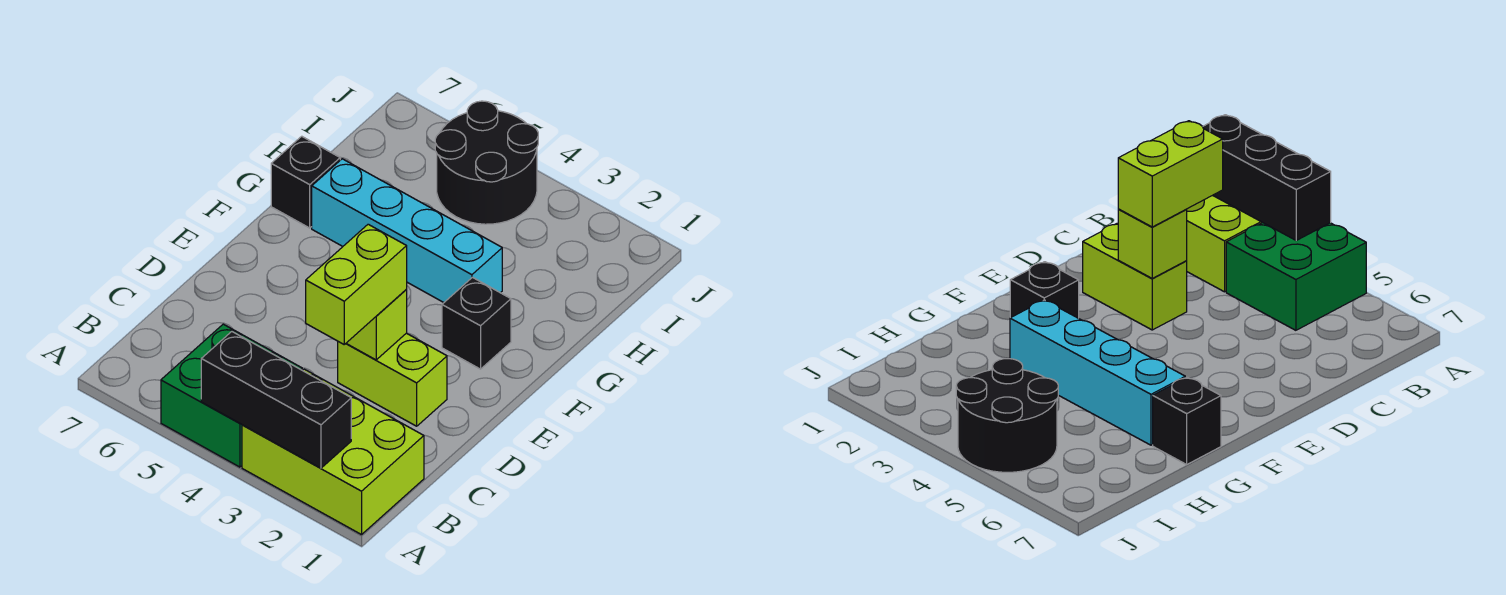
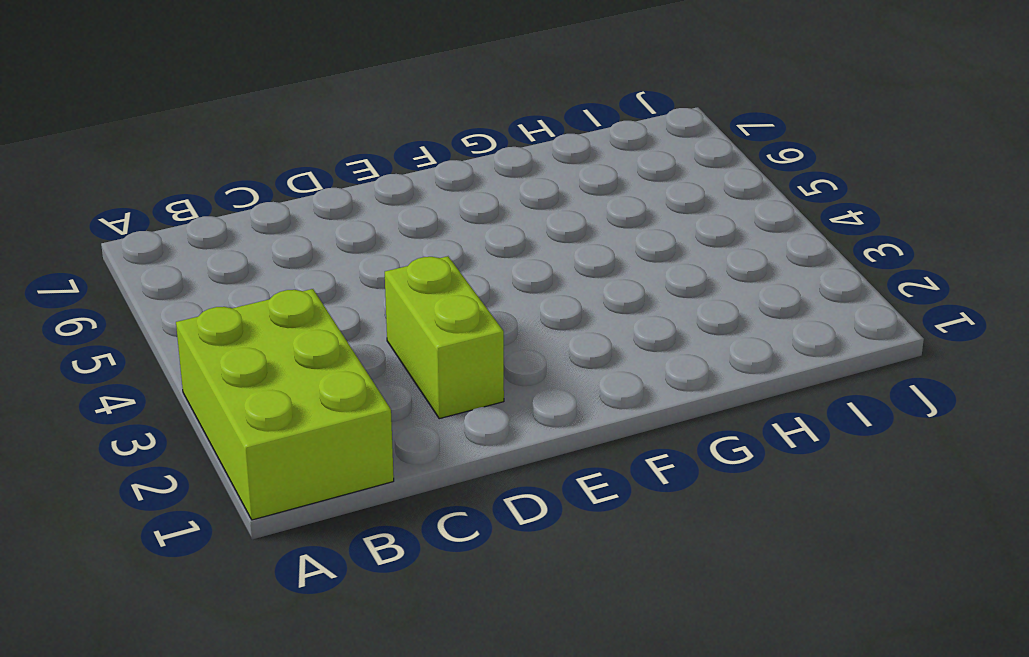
none -> green 2x2 brick [161,324,302,467]
none -> black 1x1 brick [442,277,511,369]

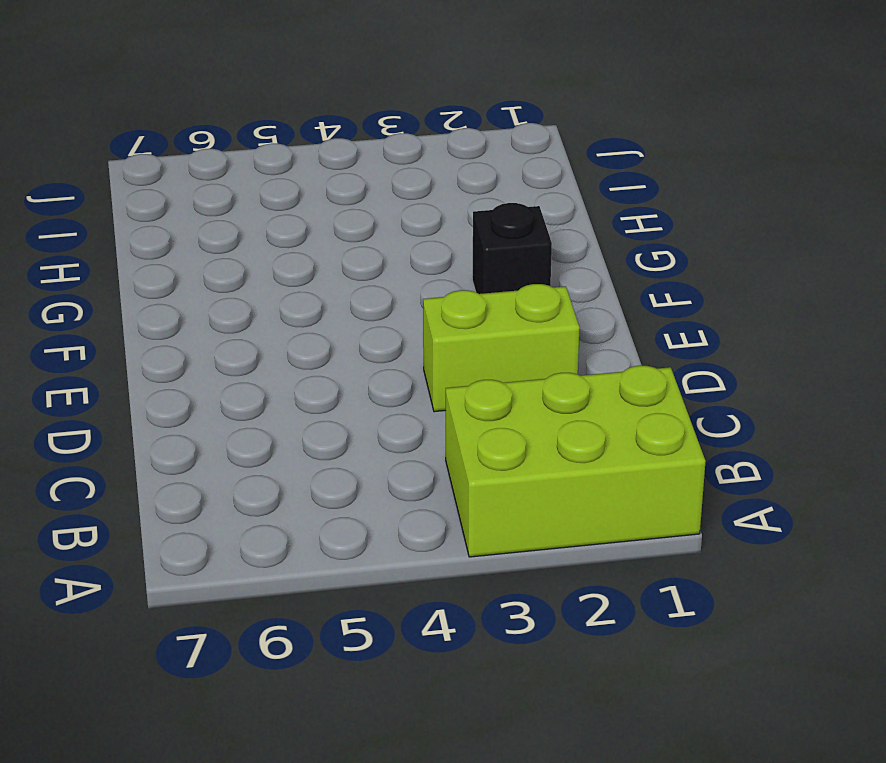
none -> green 2x2 brick [161,324,302,467]
none -> cyan 1x4 brick [312,159,502,302]

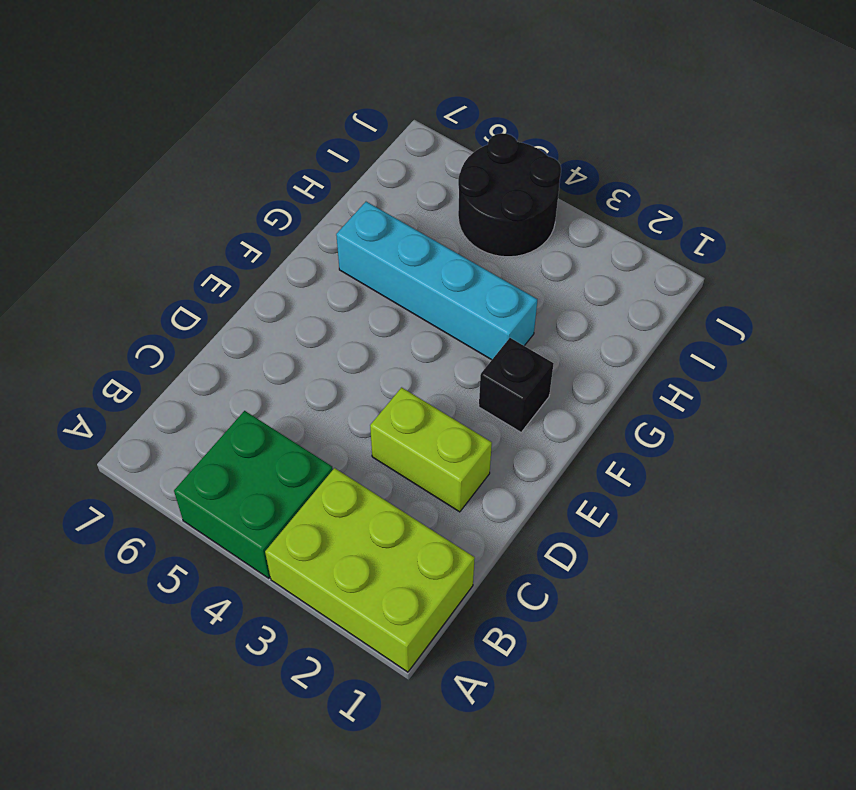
none -> black 1x1 brick [271,136,340,228]
none -> black 1x3 brick [201,332,351,468]

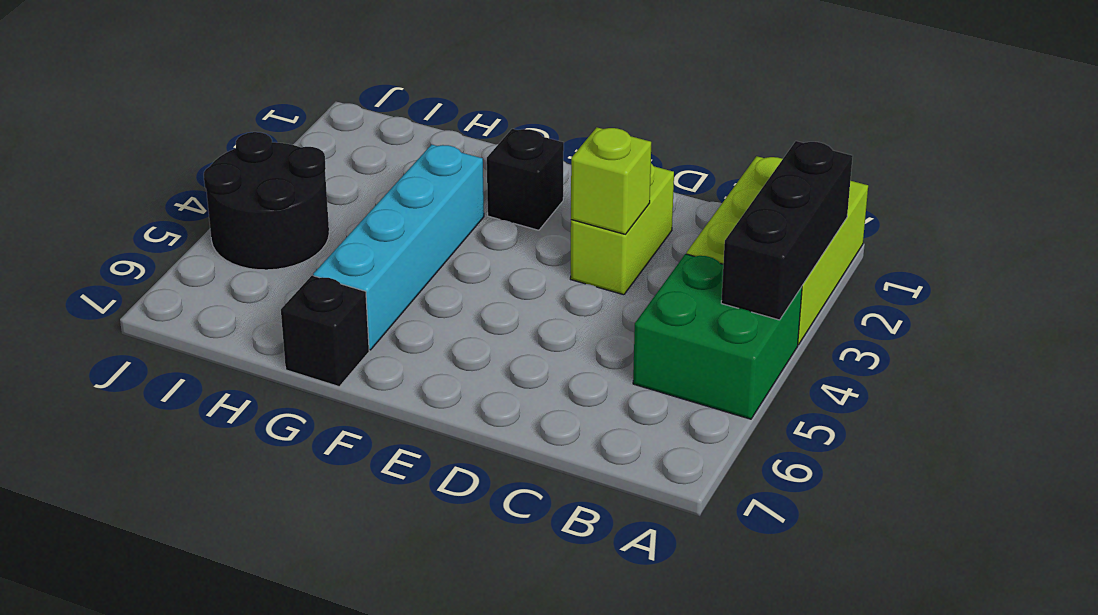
none -> lime 1x2 brick [306,224,407,344]

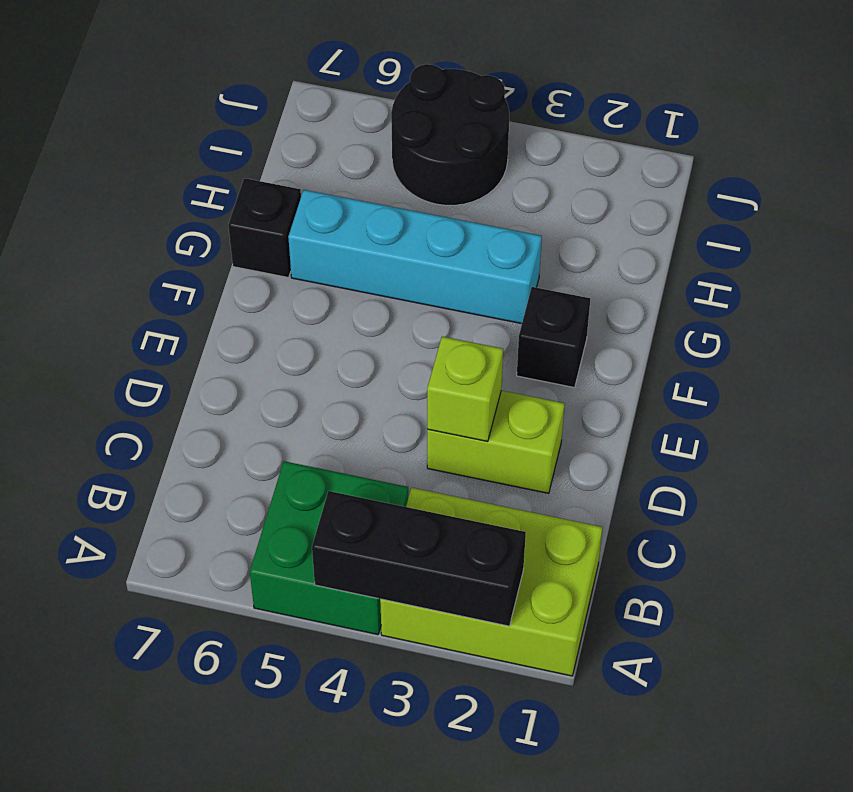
none -> lime 1x2 brick [306,224,407,344]

